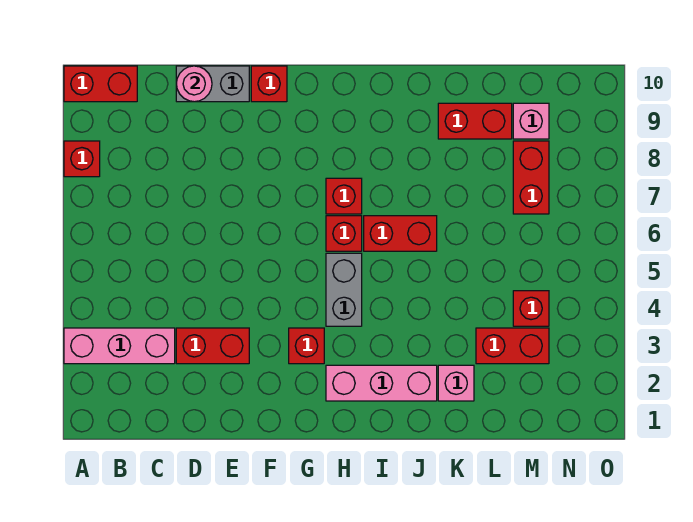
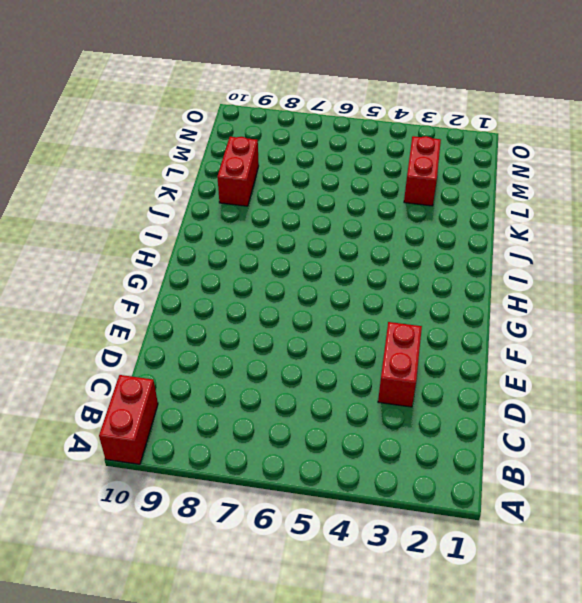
none -> pink 1x3 brick [64,328,175,364]
none -> red 1x1 brick [64,141,100,177]
none -> grey 1x2 brick [176,66,249,102]

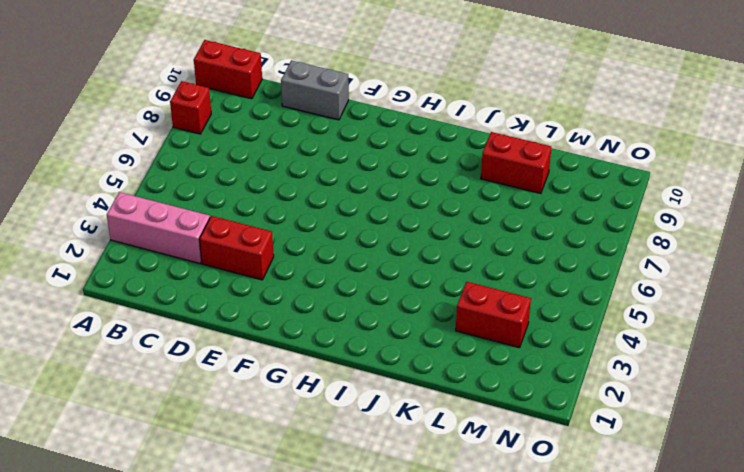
none -> red 1x1 brick [251,66,287,102]
none -> red 1x1 brick [289,328,324,364]
none -> pink 1x3 brick [326,365,437,401]

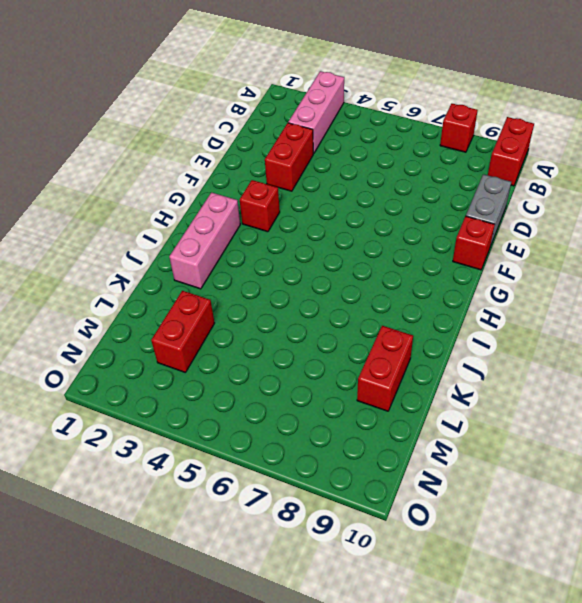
none -> grey 1x2 brick [326,253,362,326]
none -> red 1x1 brick [326,216,362,251]
none -> red 1x1 brick [326,178,362,214]

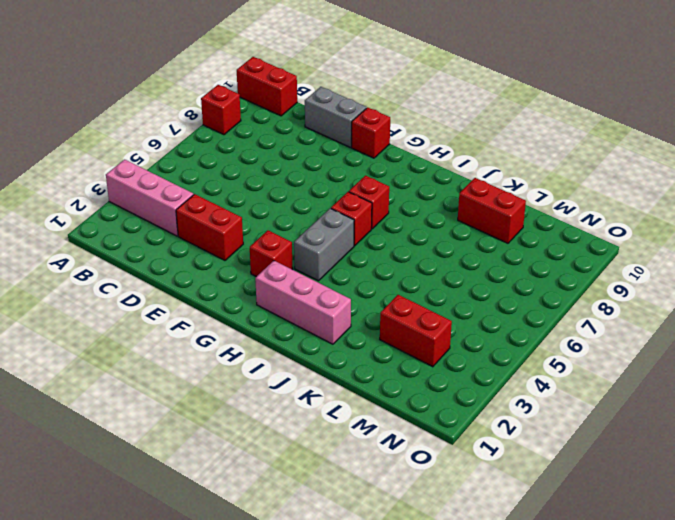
none -> red 1x2 brick [364,216,437,251]
none -> pink 1x1 brick [438,365,474,401]
none -> red 1x1 brick [513,291,549,326]

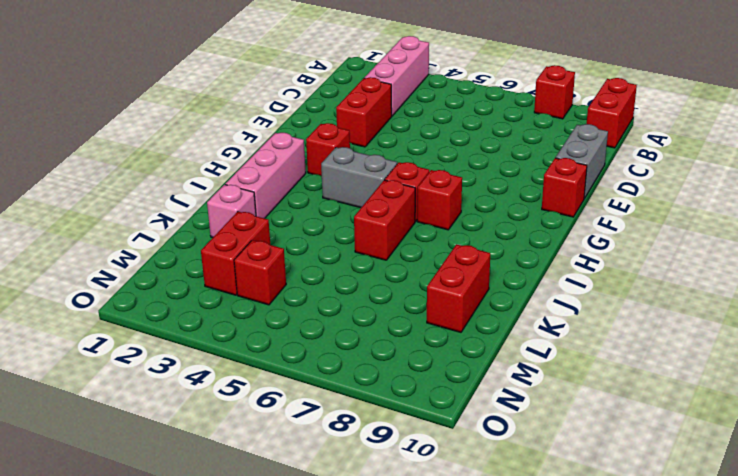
none -> red 1x2 brick [513,141,549,214]
none -> pink 1x1 brick [513,103,549,139]
none -> pink 1x1 round brick [176,66,212,102]

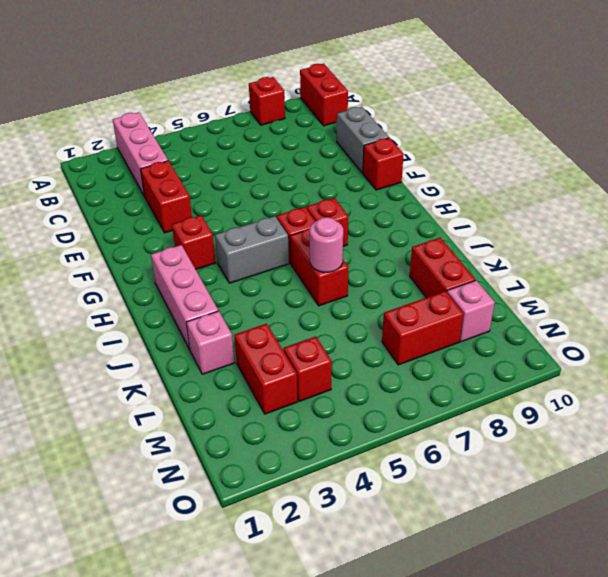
pink 1x1 round brick [310,217,343,272] -> pink 1x1 round brick moved to [176,66,212,102]

